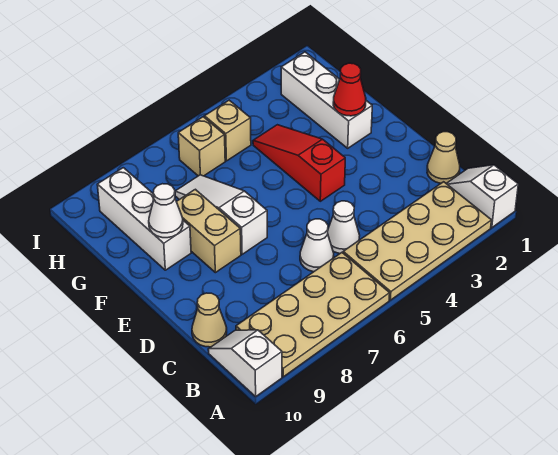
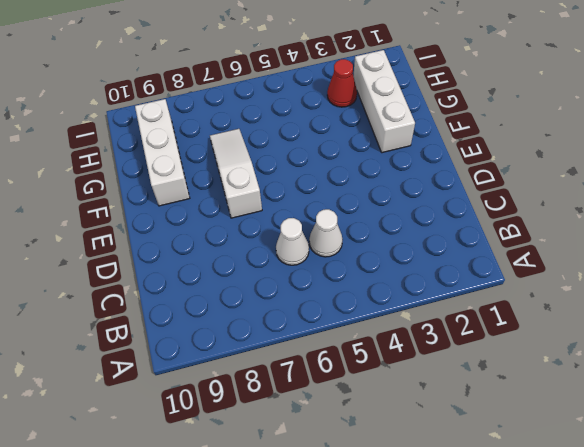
red 1x1 cone [327,59,357,107] -> red 1x1 cone moved to [333,63,366,116]
none -> white 1x2 slope [446,165,518,228]
none -> tan 2x4 plate [343,182,492,300]
none -> tan 2x4 plate [236,253,390,377]

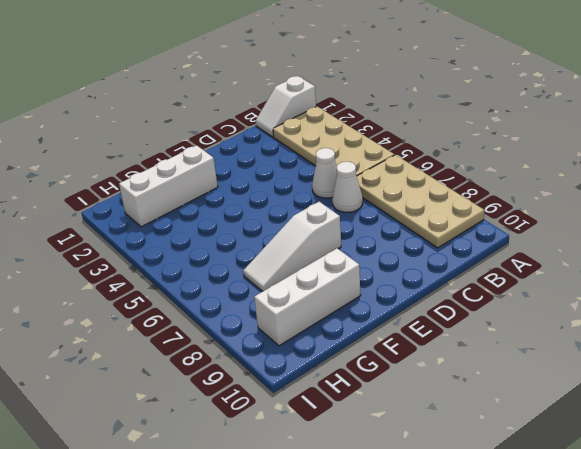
none -> white 1x2 slope [208,330,282,396]
none -> tan 1x1 cone [427,132,460,183]
none -> tan 1x1 cone [192,293,227,347]

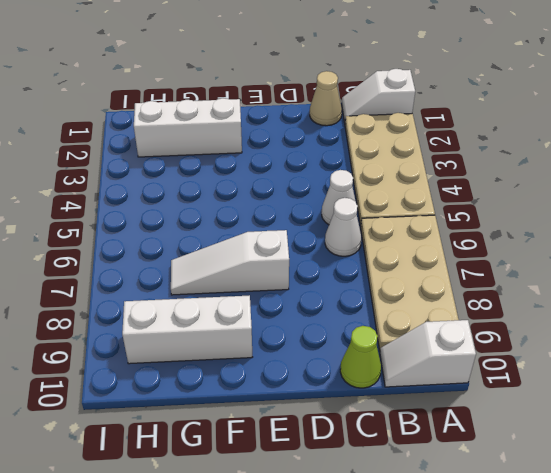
lime 1x1 cone [340,326,381,388] -> tan 1x1 cone [192,293,227,347]
none -> red 1x3 slope [253,125,345,201]
none -> tan 1x2 brick [176,189,241,273]
none -> tan 1x1 brick [205,100,251,161]

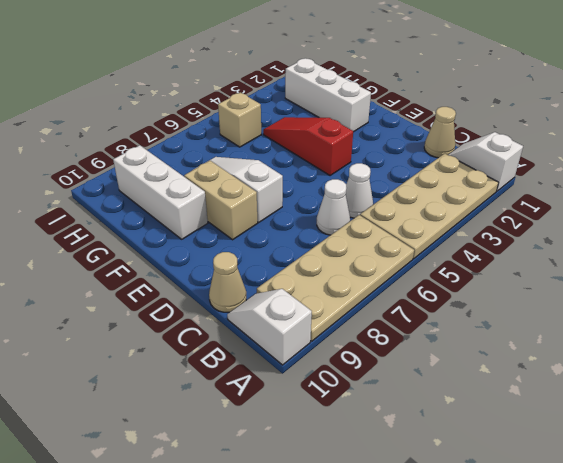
none -> tan 1x1 brick [178,117,225,176]
none -> red 1x1 cone [333,63,366,116]
none -> white 1x1 cone [149,184,183,238]

